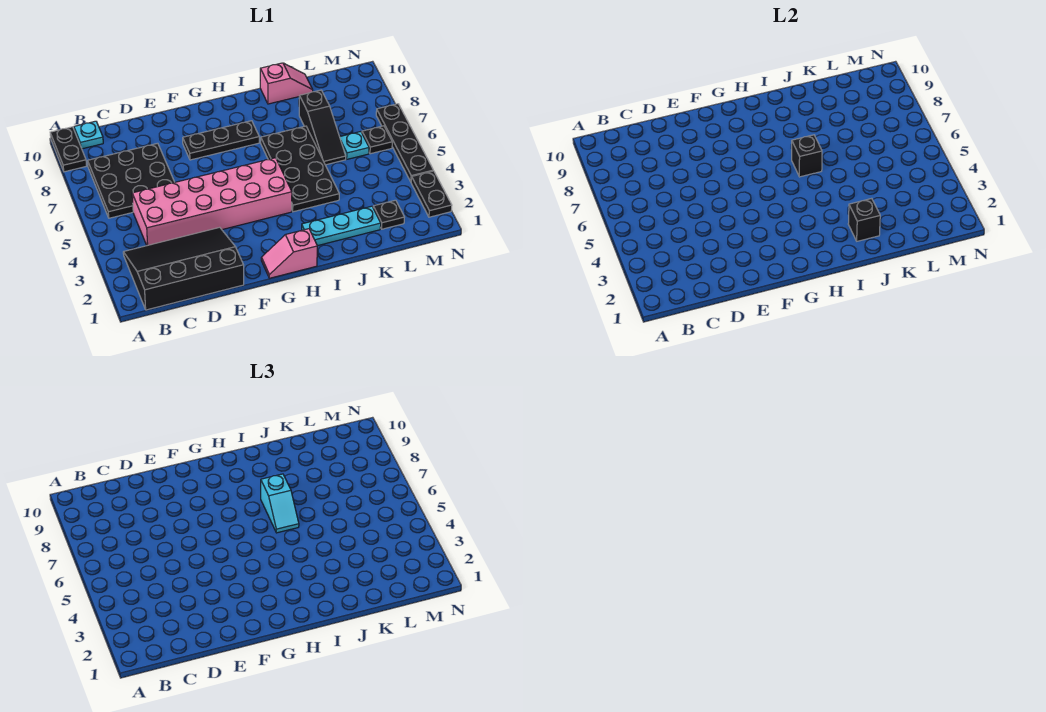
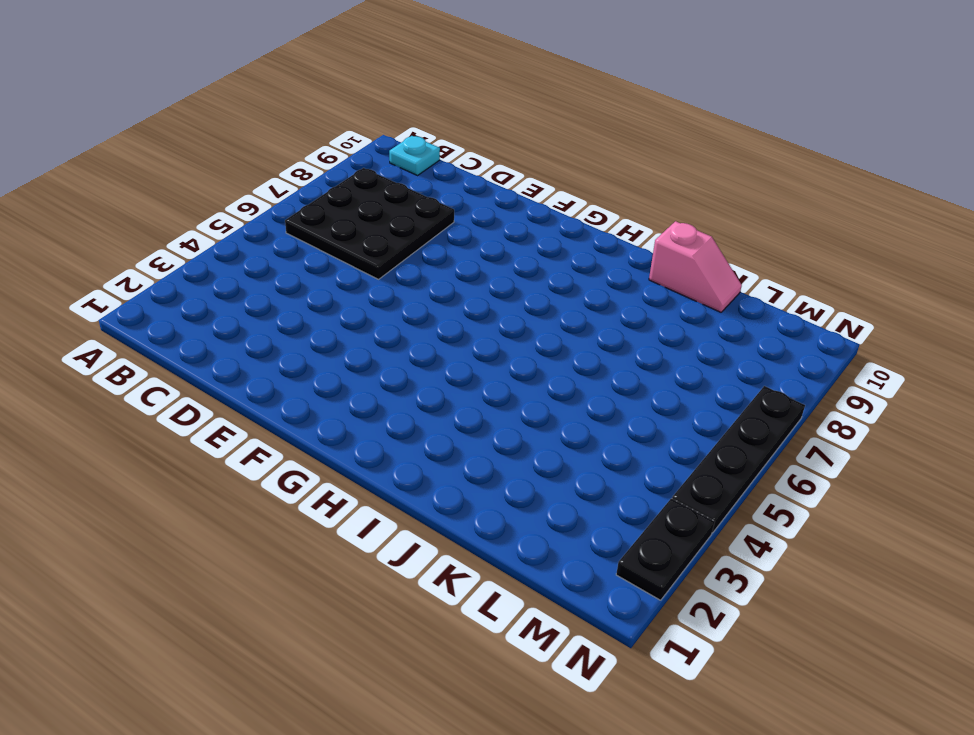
none -> black 1x2 plate [50,127,86,172]
none -> black 3x4 slope [123,227,244,310]
none -> pink 2x6 brick [132,158,292,246]

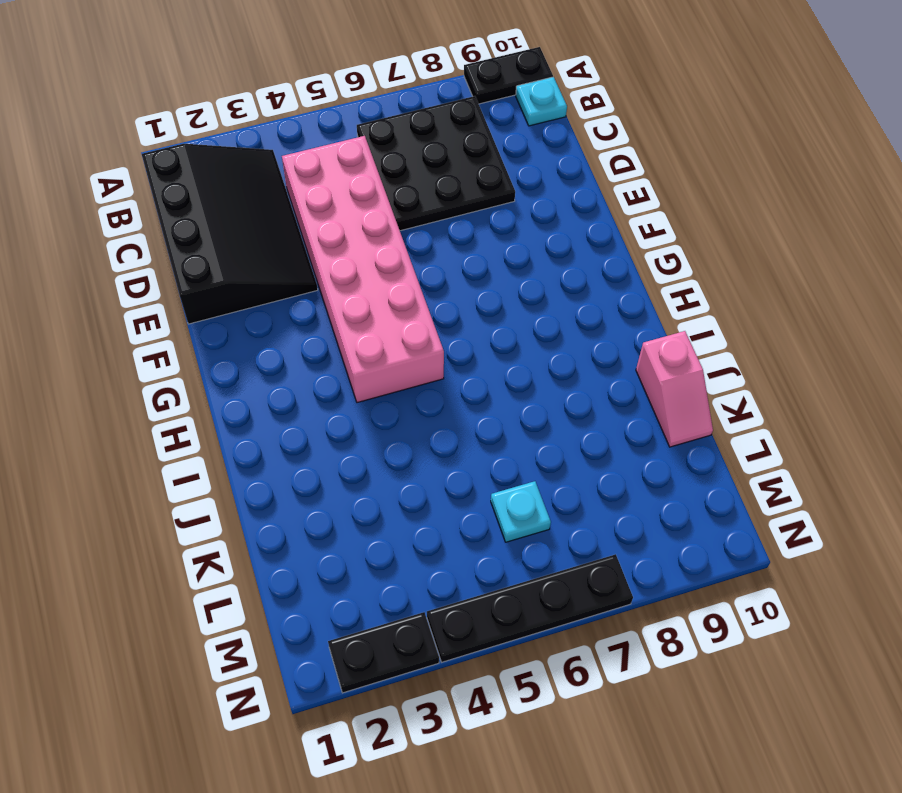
none -> black 1x3 plate [183,121,259,160]
none -> pink 1x2 slope [261,229,317,278]
none -> cyan 1x3 plate [302,206,381,246]

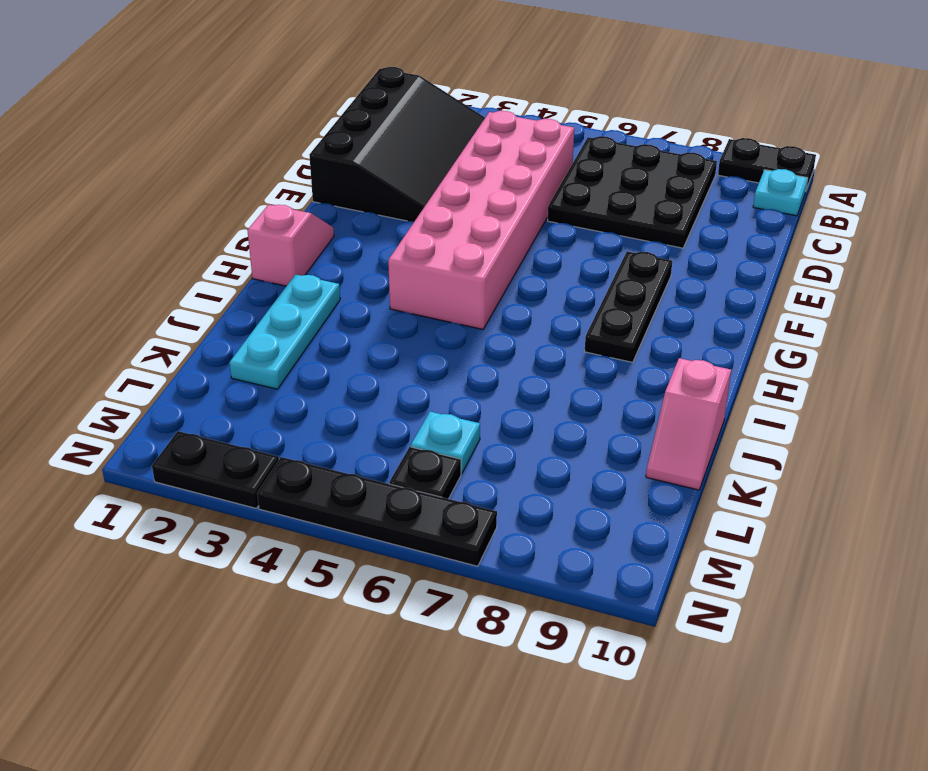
none -> black 2x4 plate [261,126,339,212]
none -> black 1x3 slope [299,90,346,165]
none -> black 1x1 plate [373,200,404,229]

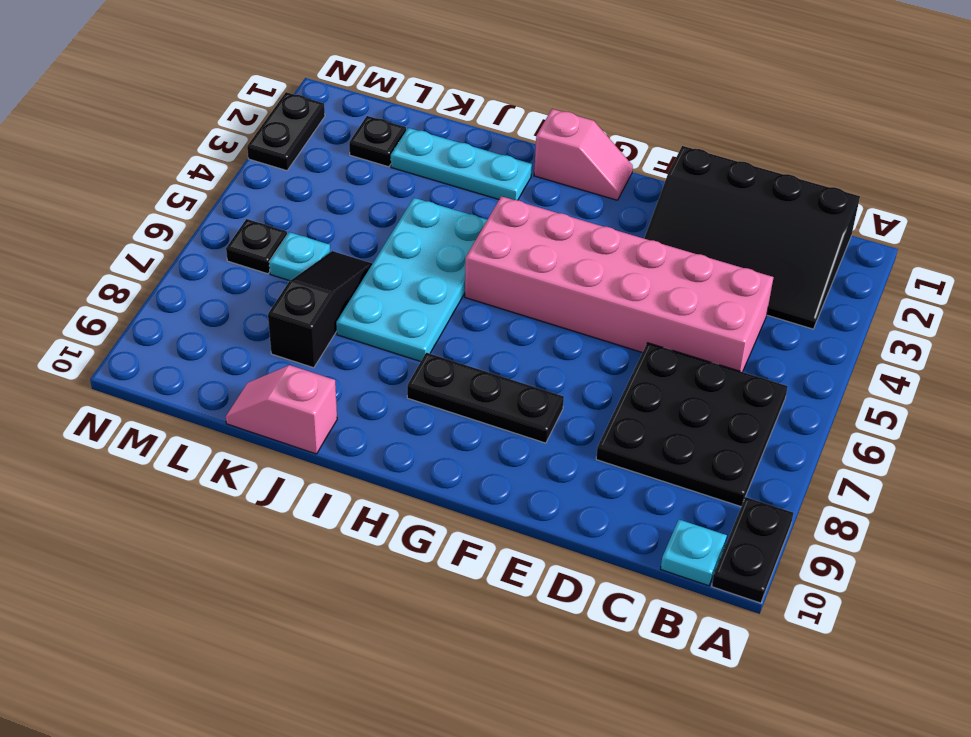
cyan 2x4 plate [336,198,487,362] -> black 2x4 plate [261,126,339,212]
none -> black 1x4 plate [376,104,433,182]
none -> black 1x1 brick [791,135,822,177]
none -> black 1x1 brick [848,198,880,241]

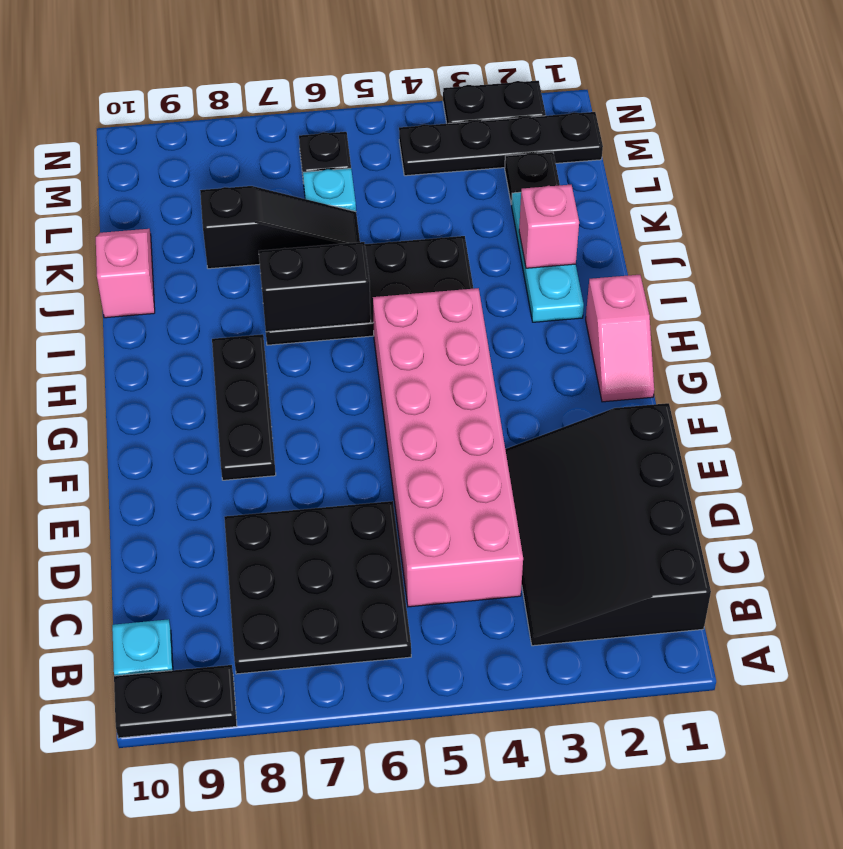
black 1x2 brick [259,242,371,332] -> black 1x1 brick [791,135,822,177]
pink 1x1 brick [519,185,579,268] -> black 1x1 brick [848,198,880,241]
black 1x4 plate [399,112,603,176] -> black 1x4 plate moved to [376,104,433,182]
none -> cyan 1x2 slope [261,474,299,533]

